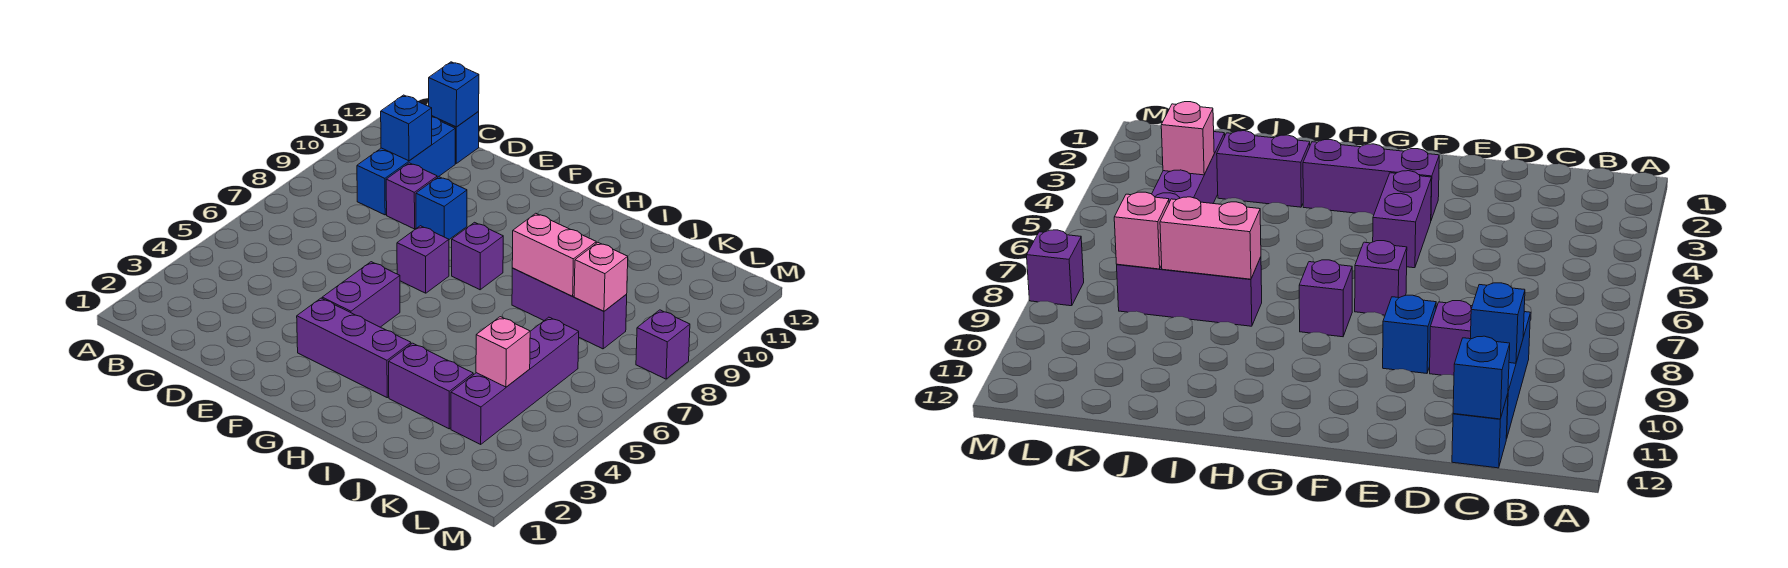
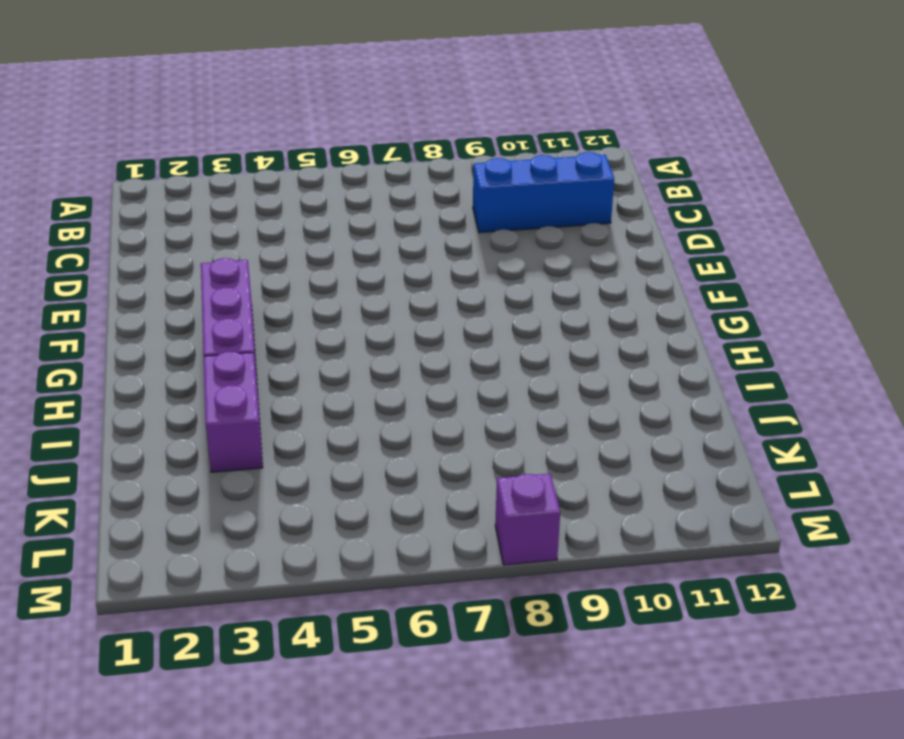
none -> blue 1x1 brick [432,112,479,163]
none -> purple 1x1 brick [386,163,437,229]
none -> blue 1x1 brick [416,177,467,239]

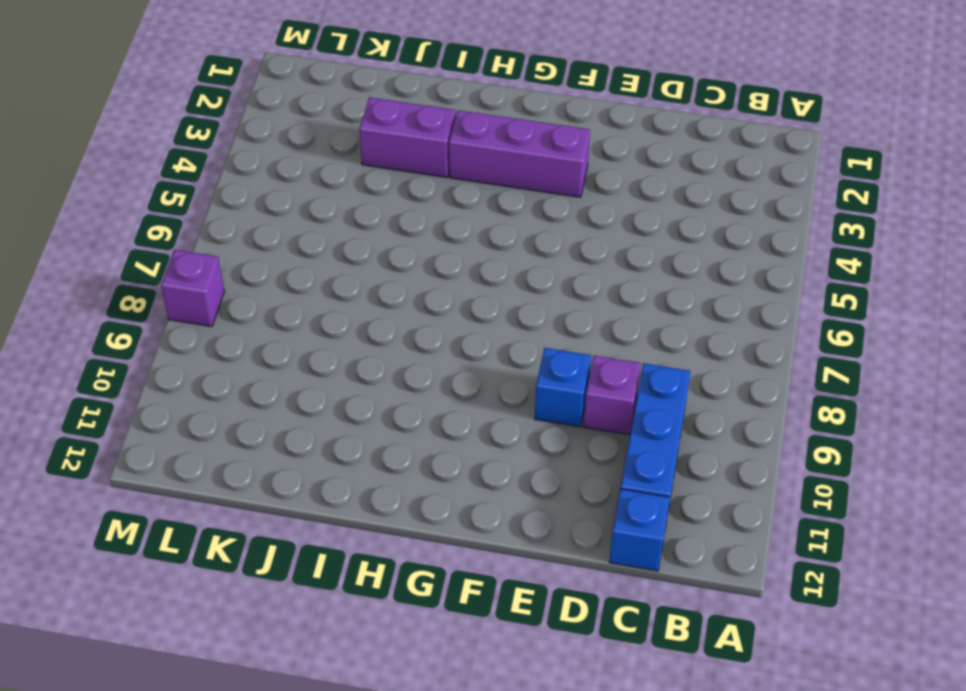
none -> purple 1x2 brick [322,262,400,327]
none -> purple 1x1 brick [397,226,449,293]
none -> purple 1x1 brick [452,222,503,290]

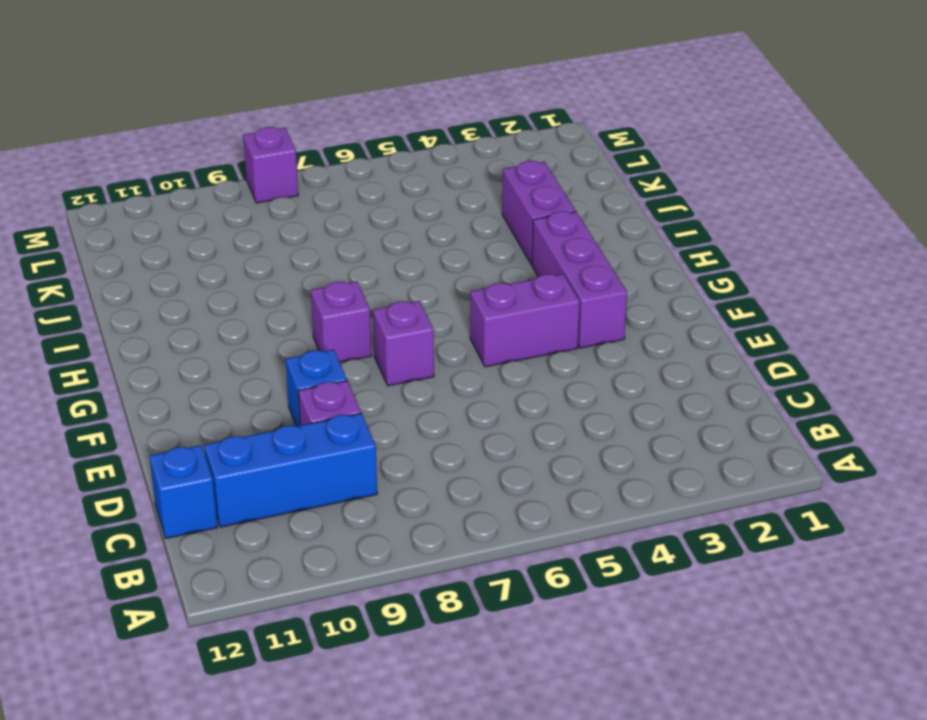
none -> purple 1x3 brick [512,268,627,349]
none -> purple 1x4 brick [451,317,579,444]
none -> blue 1x1 brick [381,95,432,161]

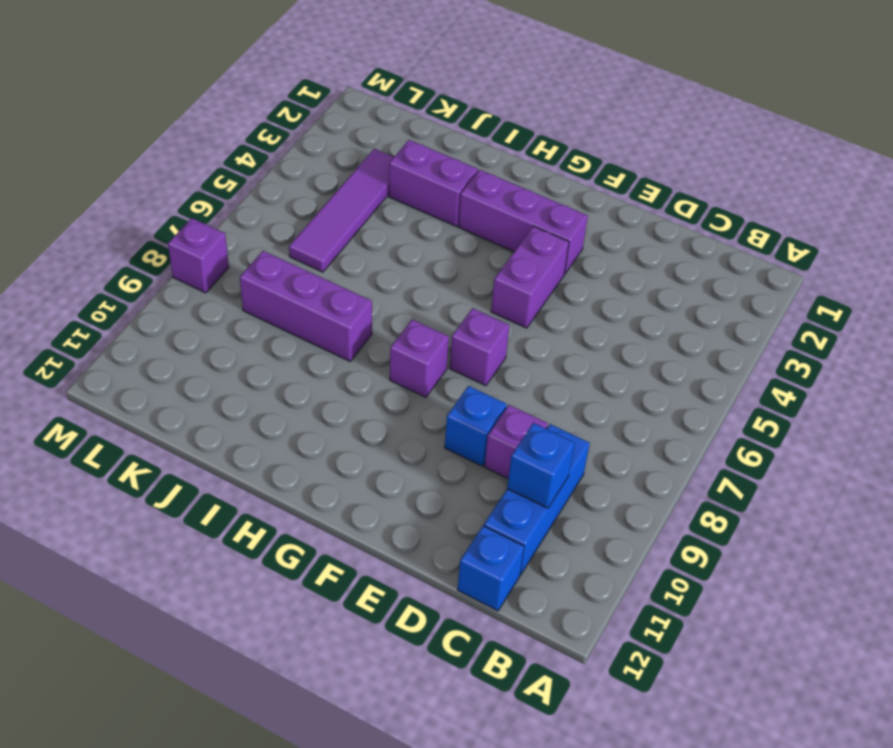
purple 1x4 tile [289,149,394,272] -> purple 1x4 brick [451,317,579,444]
none -> blue 1x1 brick [429,62,479,127]
none -> pink 1x2 brick [512,213,596,296]
none -> pink 1x1 brick [476,317,530,387]

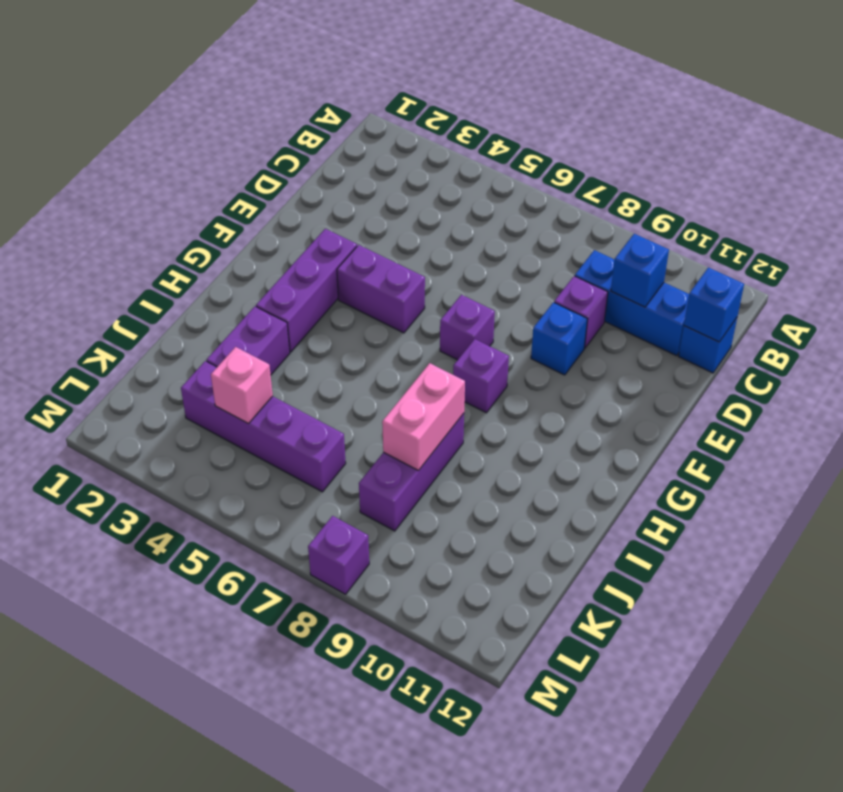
none -> pink 1x1 brick [574,243,628,311]

